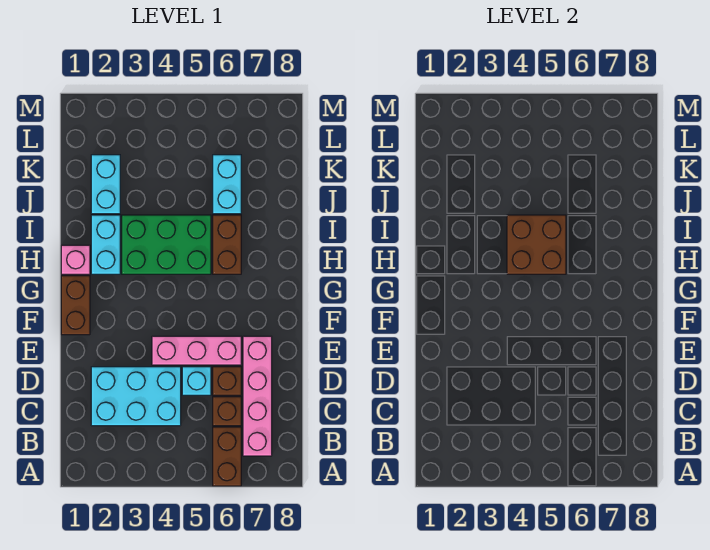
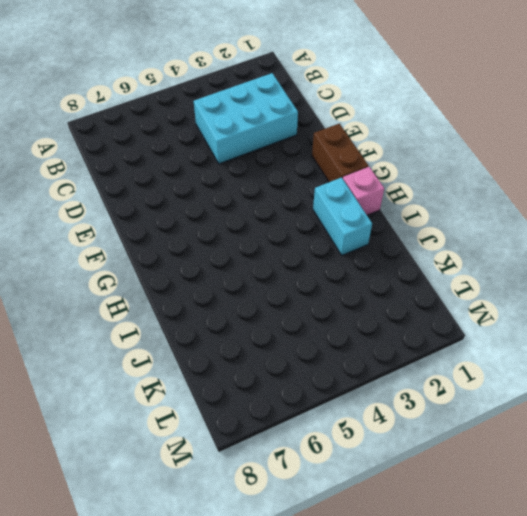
none -> brown 1x2 brick [213,427,241,486]
none -> pink 1x4 brick [243,336,272,456]
none -> brown 1x1 brick [213,397,241,426]

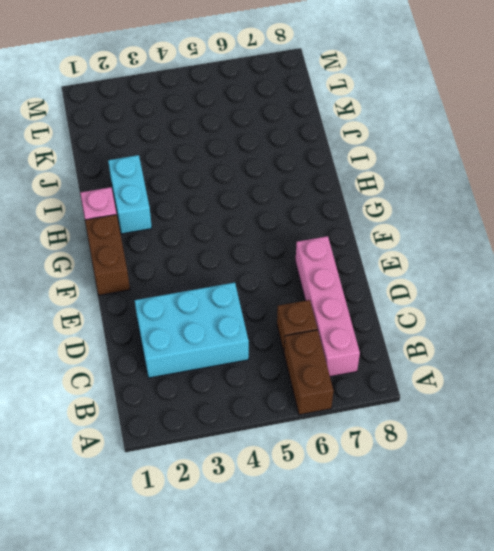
none -> cyan 1x1 brick [182,367,211,395]
none -> brown 1x1 brick [213,367,241,395]
none -> pink 1x3 brick [152,336,241,365]

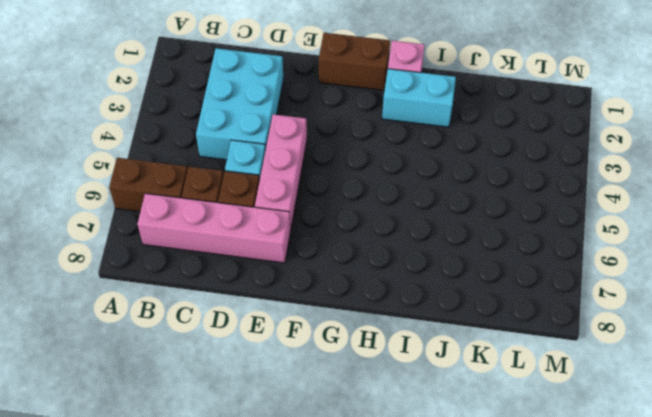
none -> green 2x3 brick [122,215,211,274]
none -> brown 1x2 brick [213,215,241,274]
none -> cyan 1x2 brick [91,155,120,214]

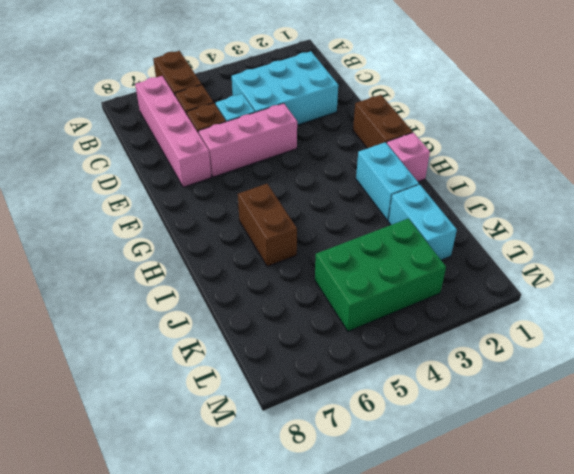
green 2x3 brick [315,218,446,331] -> green 2x3 brick moved to [122,215,211,274]
none -> cyan 1x2 brick [213,155,241,214]
none -> brown 2x2 brick [507,215,566,274]

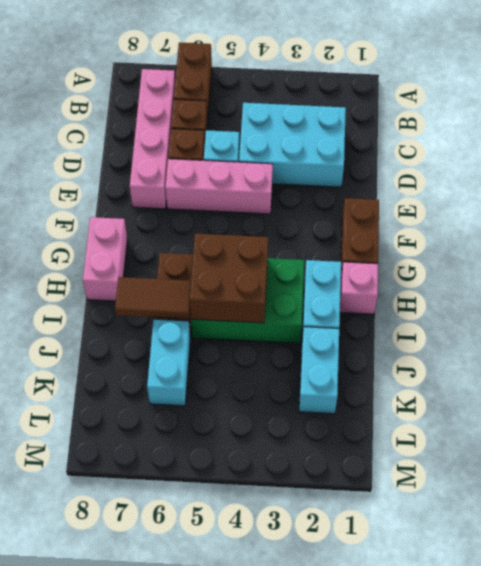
pink 1x2 brick [83,217,127,301] -> none
brown 1x2 tile [115,277,191,319] -> none

